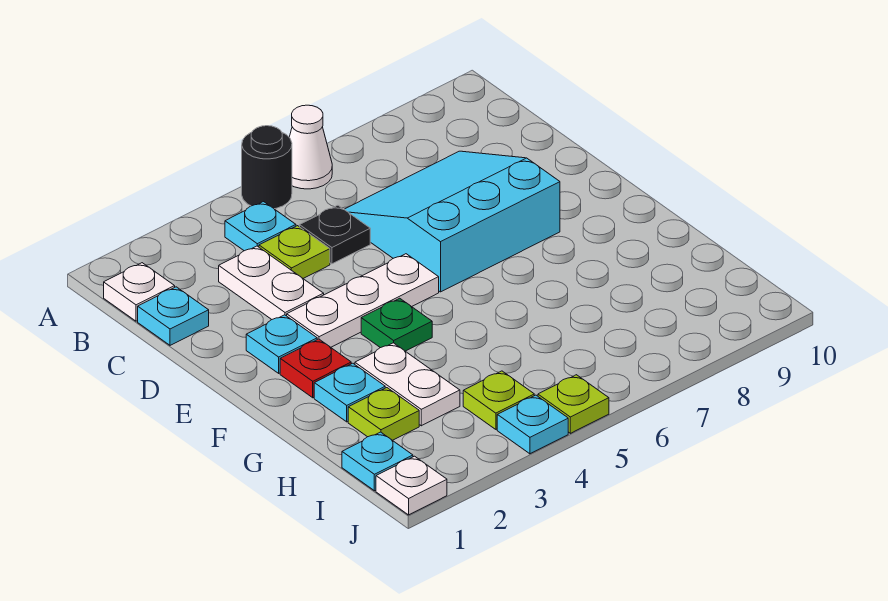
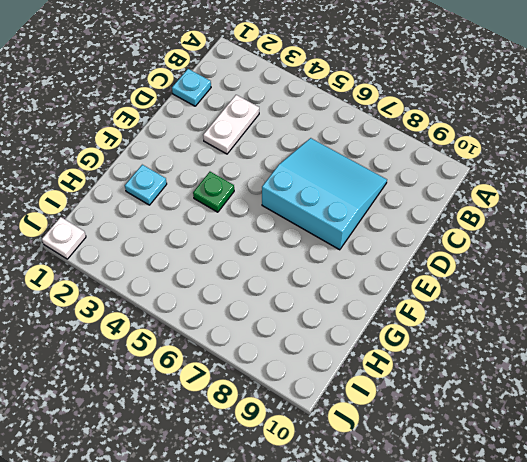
none -> black 1x1 round brick [242,126,292,209]
none -> white 1x1 cone [289,105,332,189]
none -> white 1x1 plate [104,263,175,321]

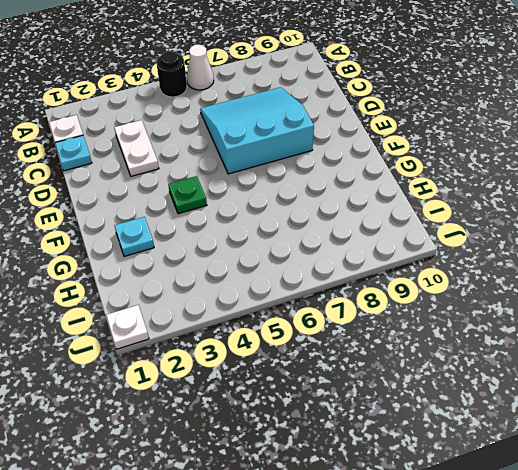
none -> cyan 1x1 plate [225,202,296,251]
none -> lime 1x1 plate [259,226,330,278]
none -> black 1x1 plate [300,205,370,264]

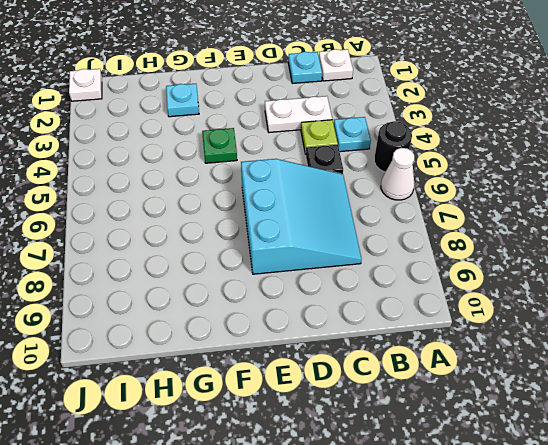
none -> cyan 1x1 plate [246,315,317,373]
none -> white 1x3 plate [287,254,439,347]
none -> red 1x1 plate [280,339,351,398]

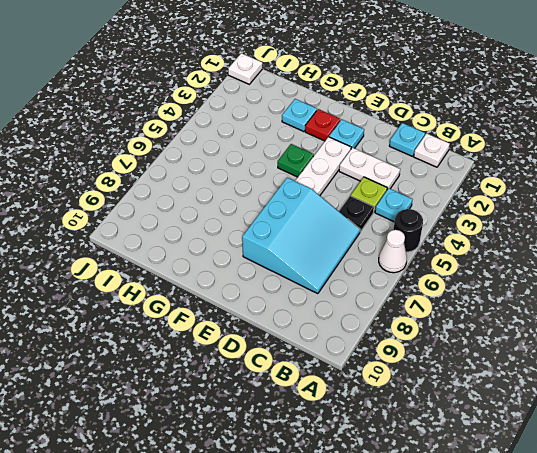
none -> white 1x2 plate [355,343,460,426]
none -> lime 1x1 plate [348,388,419,440]
none -> cyan 1x1 plate [342,432,413,491]

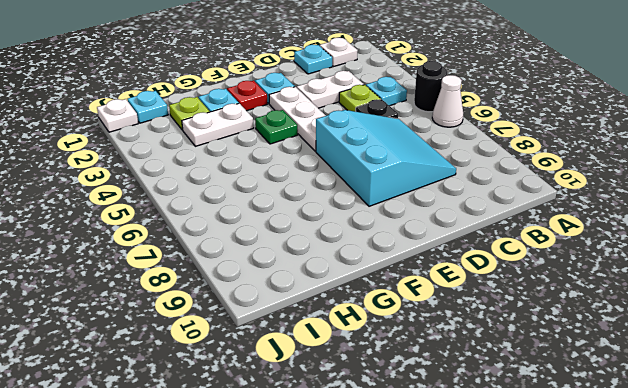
none -> lime 1x1 plate [463,371,534,429]
none -> cyan 1x1 plate [497,395,568,454]
none -> lime 1x1 plate [538,375,609,433]

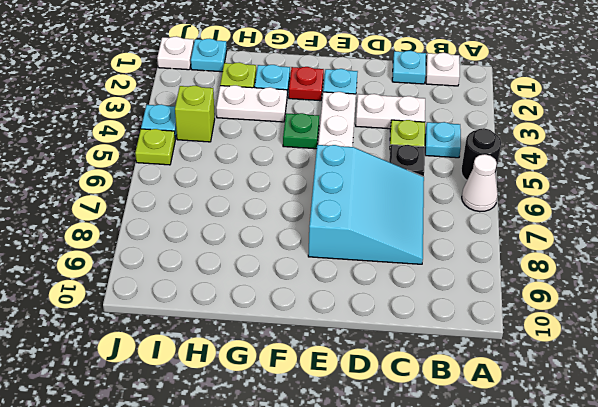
lime 1x1 brick [175,86,215,142] -> lime 1x1 plate [463,371,534,429]

